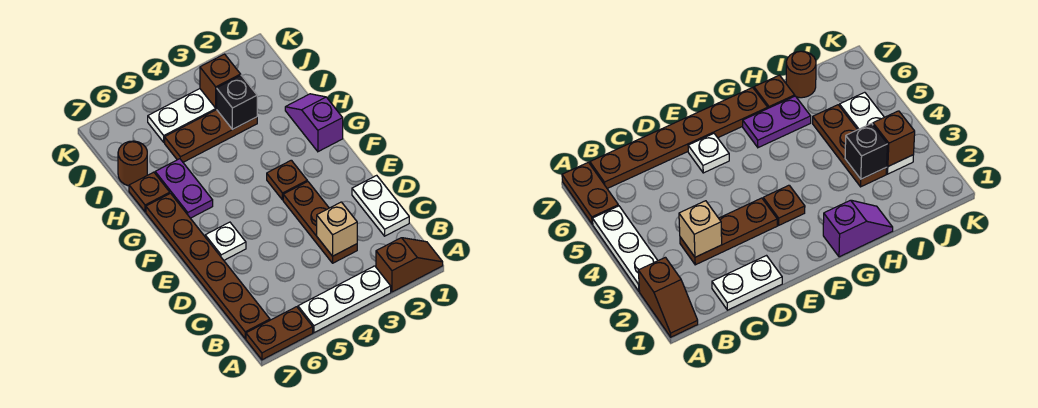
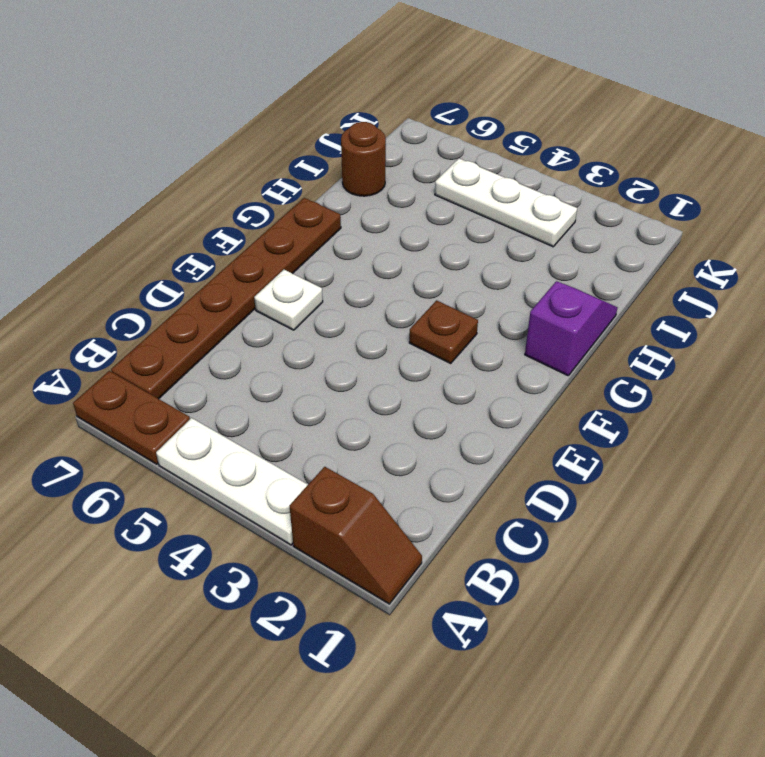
none -> white 1x2 plate [352,175,409,236]
none -> brown 1x3 plate [283,181,357,263]
none -> purple 1x2 plate [155,159,213,218]

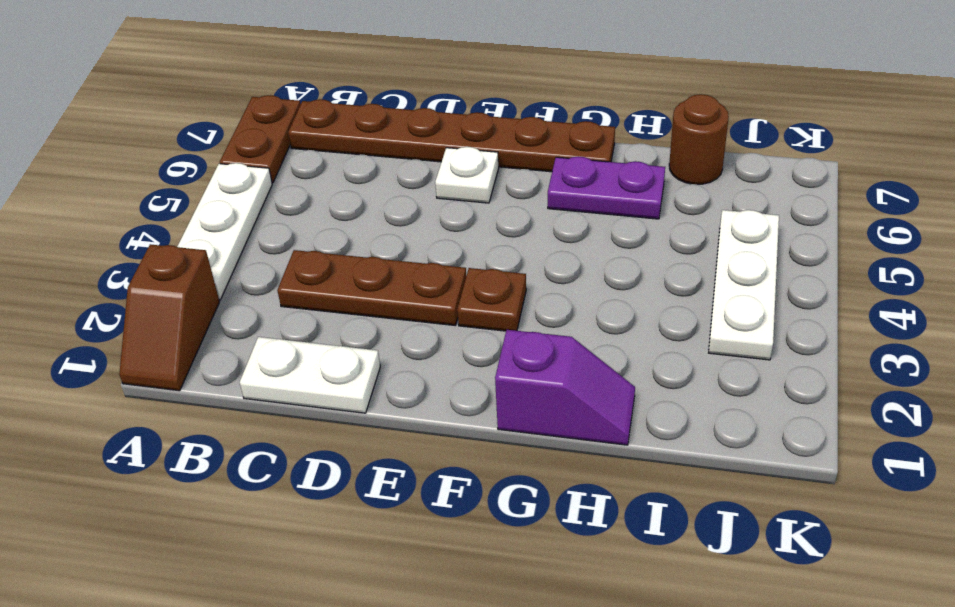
none -> brown 1x1 plate [129,172,170,212]
none -> brown 1x3 plate [165,110,257,162]
none -> tan 1x1 brick [317,202,357,256]

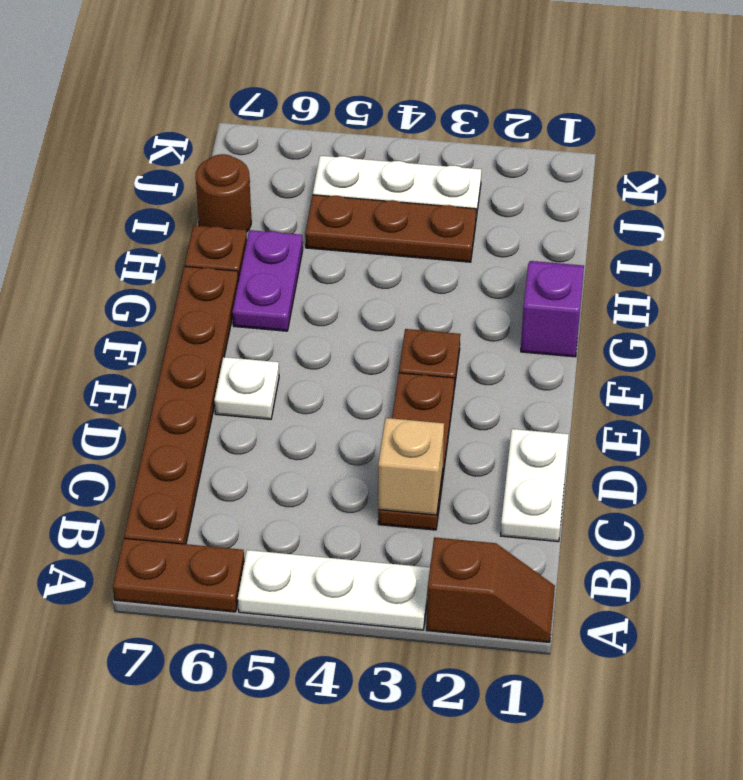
none -> black 1x1 brick [217,75,257,130]
none -> brown 1x1 brick [200,54,241,108]

